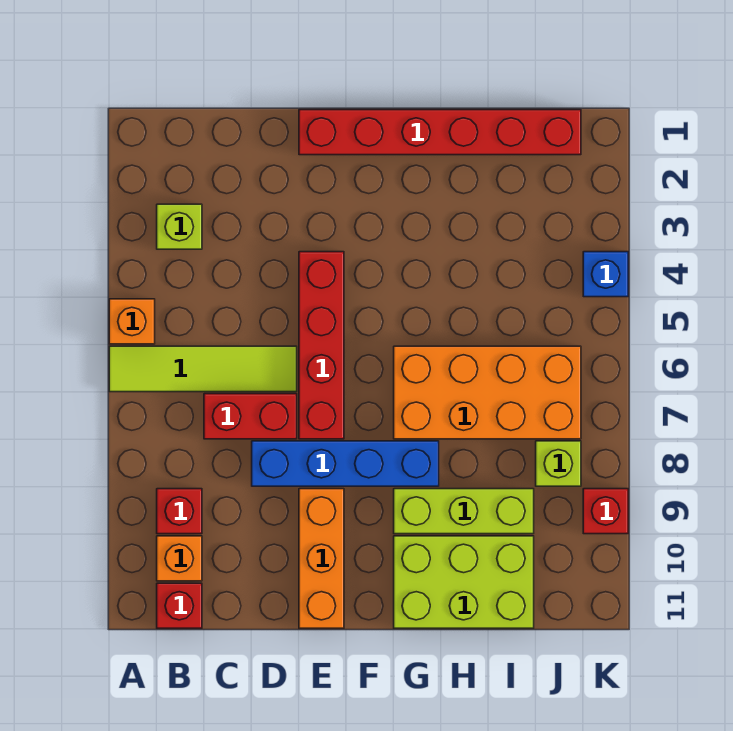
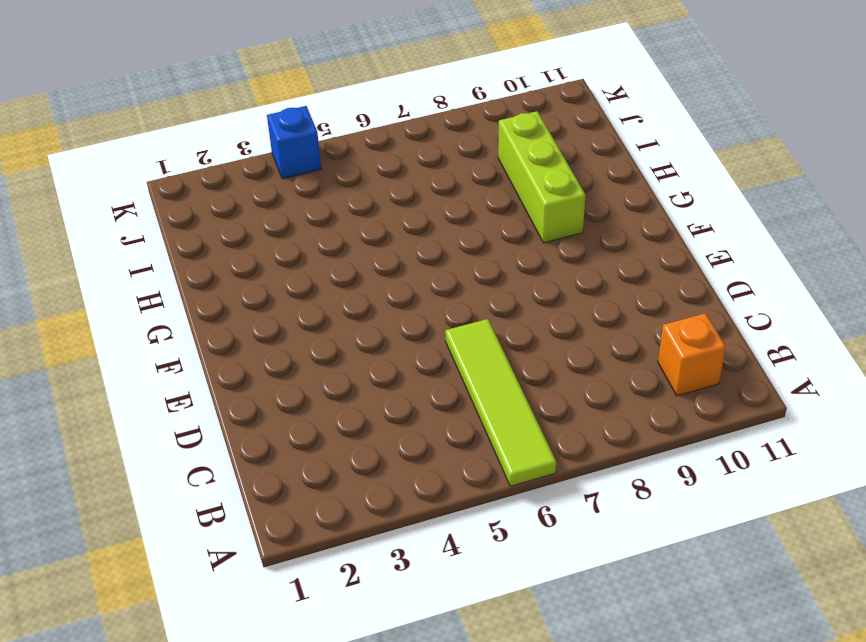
none -> orange 1x1 brick [109,299,155,344]
none -> lime 1x1 brick [157,204,202,249]
none -> red 1x1 brick [157,489,202,534]

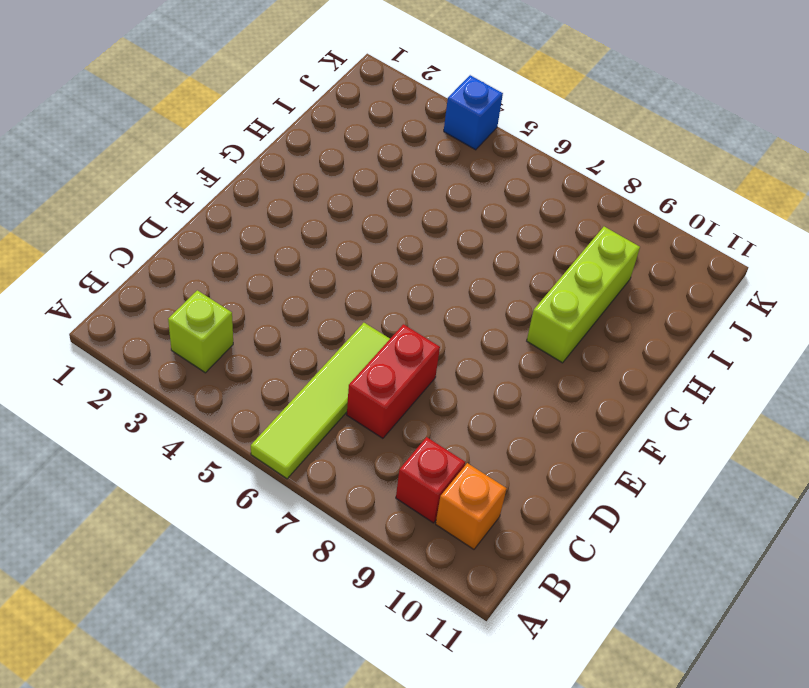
none -> orange 1x1 brick [109,299,155,344]
none -> red 1x1 brick [157,583,202,628]
none -> blue 1x4 brick [252,441,439,486]

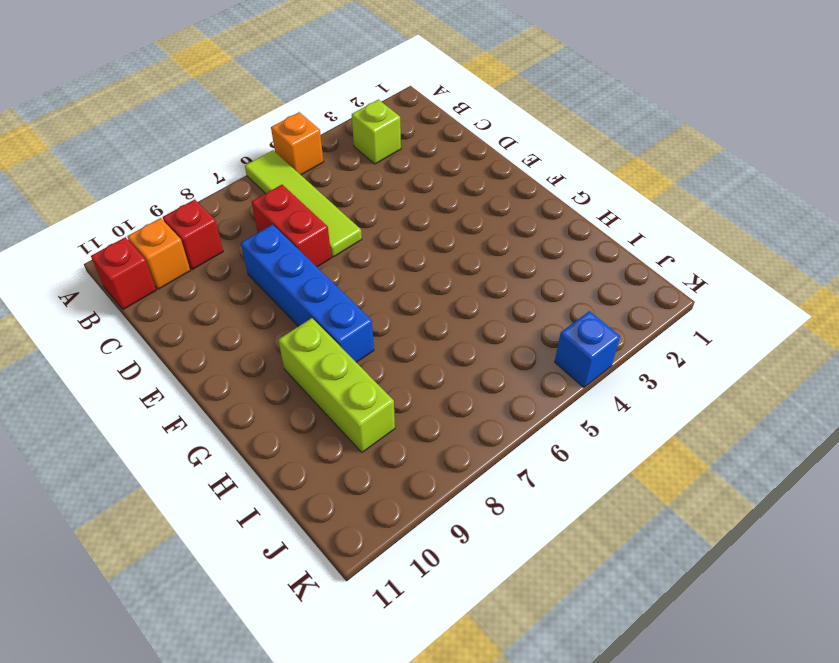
none -> red 1x6 brick [299,110,581,155]
none -> red 1x4 brick [299,252,344,439]
none -> orange 1x3 brick [299,489,344,628]

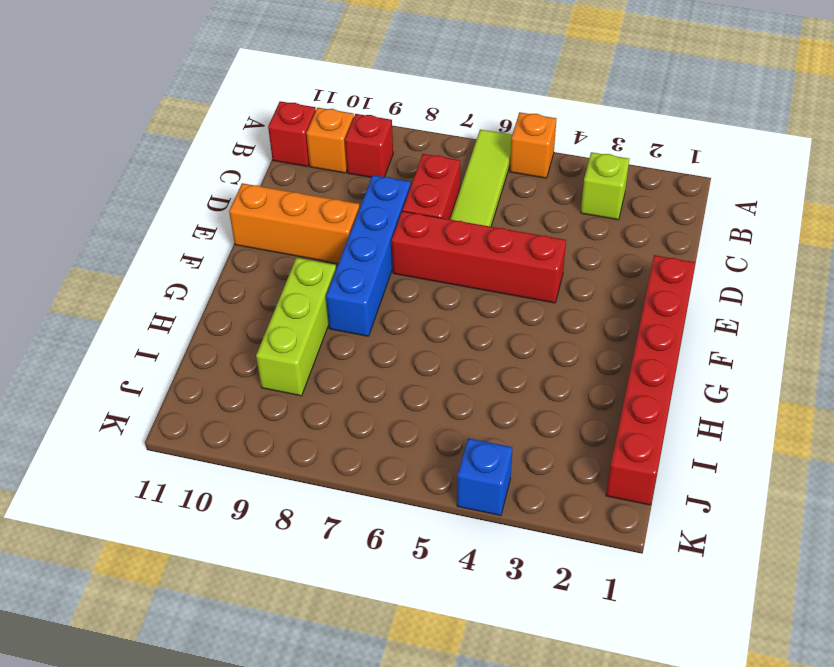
none -> orange 2x4 brick [394,346,581,439]
none -> lime 2x3 brick [394,536,534,628]
none -> lime 1x1 brick [536,441,581,486]

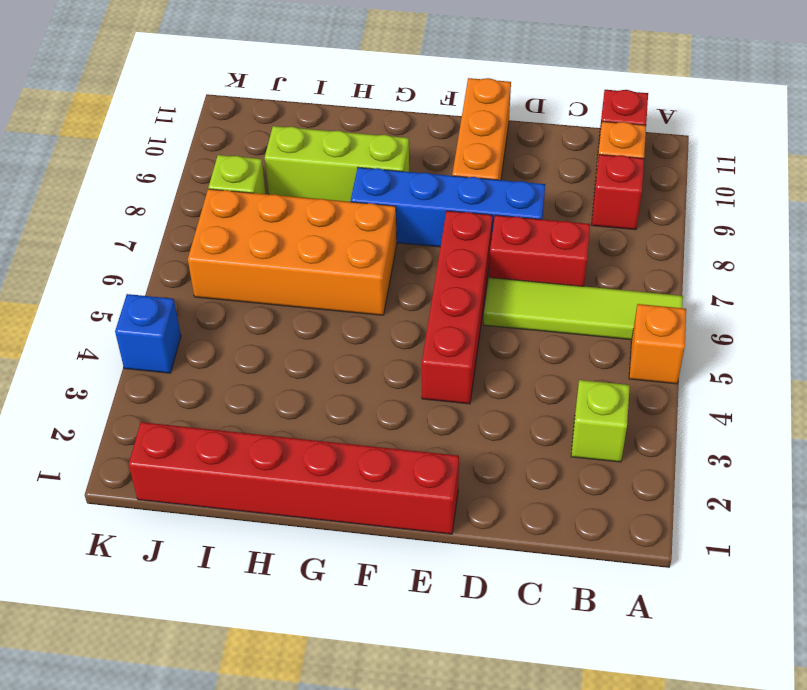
none -> lime 2x3 brick [394,536,534,628]
none -> red 1x1 brick [583,489,628,534]

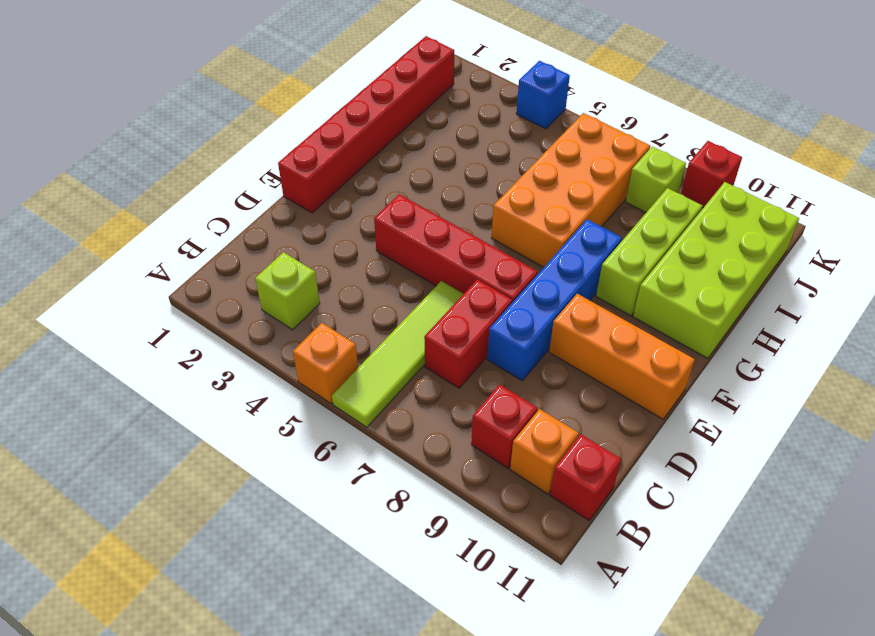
lime 2x4 brick [633,182,799,358] -> lime 2x3 brick [394,536,534,628]

